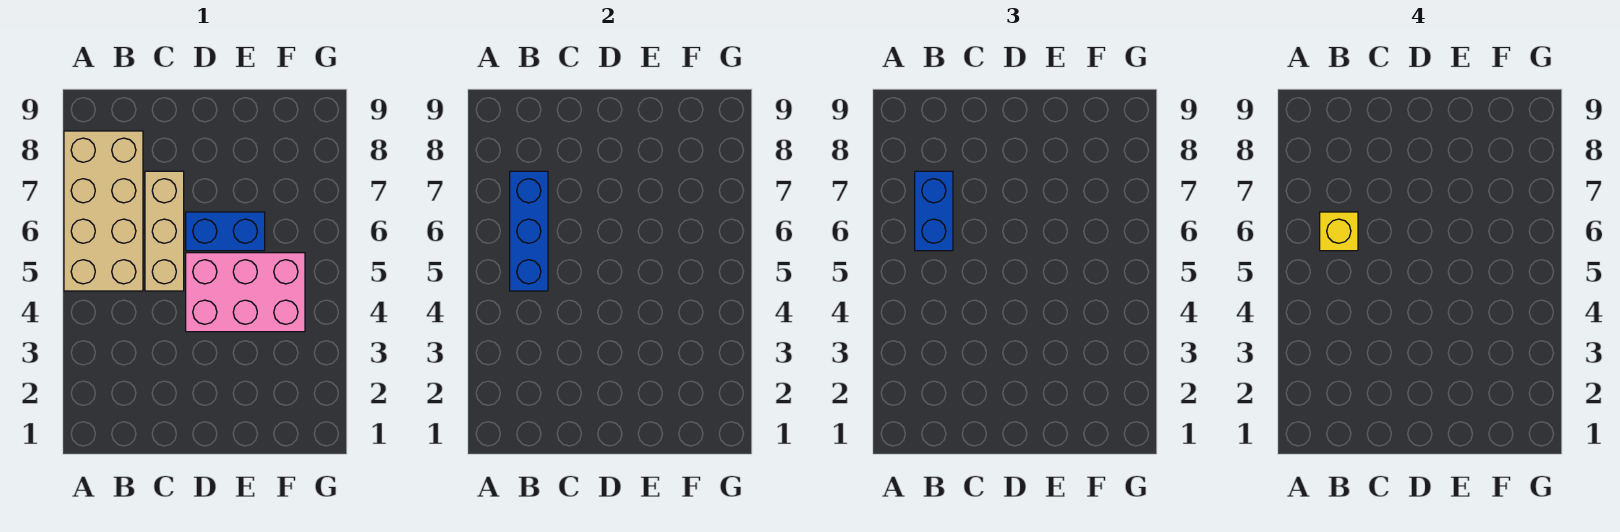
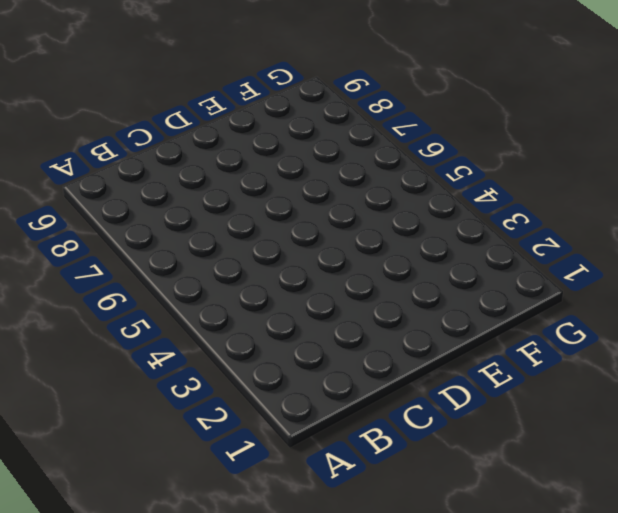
none -> tan 2x4 brick [64,131,143,291]
none -> tan 1x3 brick [145,171,184,291]

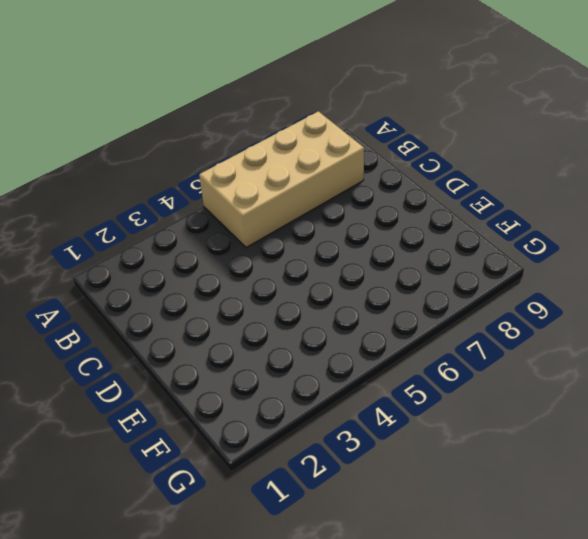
none -> tan 1x3 brick [145,171,184,291]
none -> pink 2x3 brick [186,253,305,332]

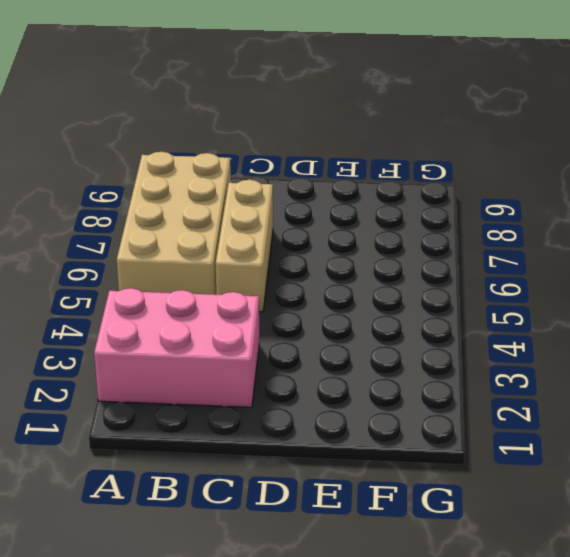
pink 2x3 brick [94,288,259,407] -> pink 2x3 brick moved to [186,253,305,332]
none -> blue 1x2 brick [186,212,265,251]
none -> blue 1x3 brick [510,171,548,291]

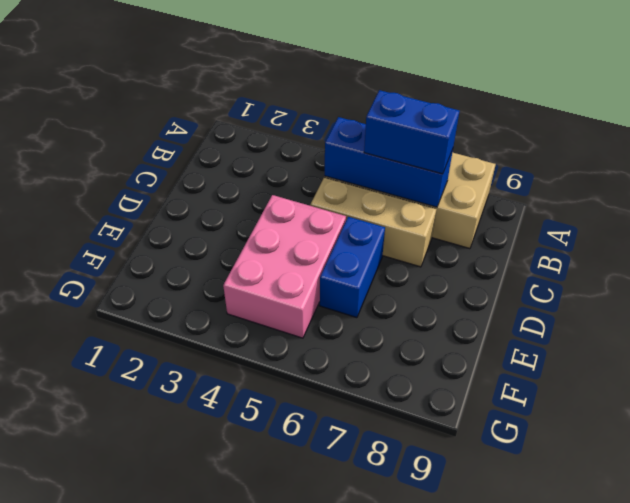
none -> yellow 1x1 brick [1320,212,1358,251]

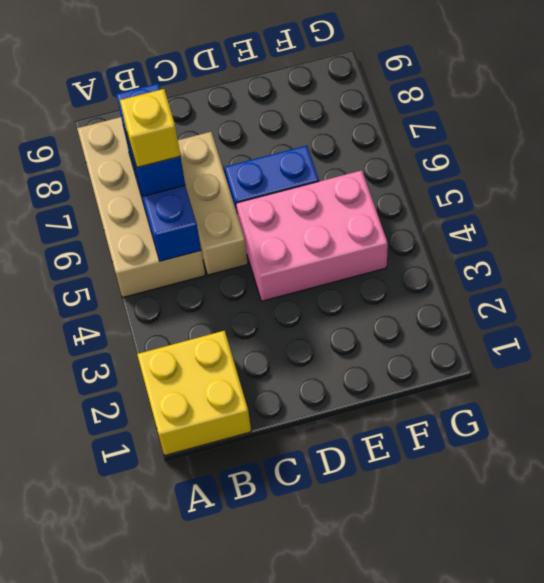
yellow 2x2 brick [137,331,251,456] -> none

